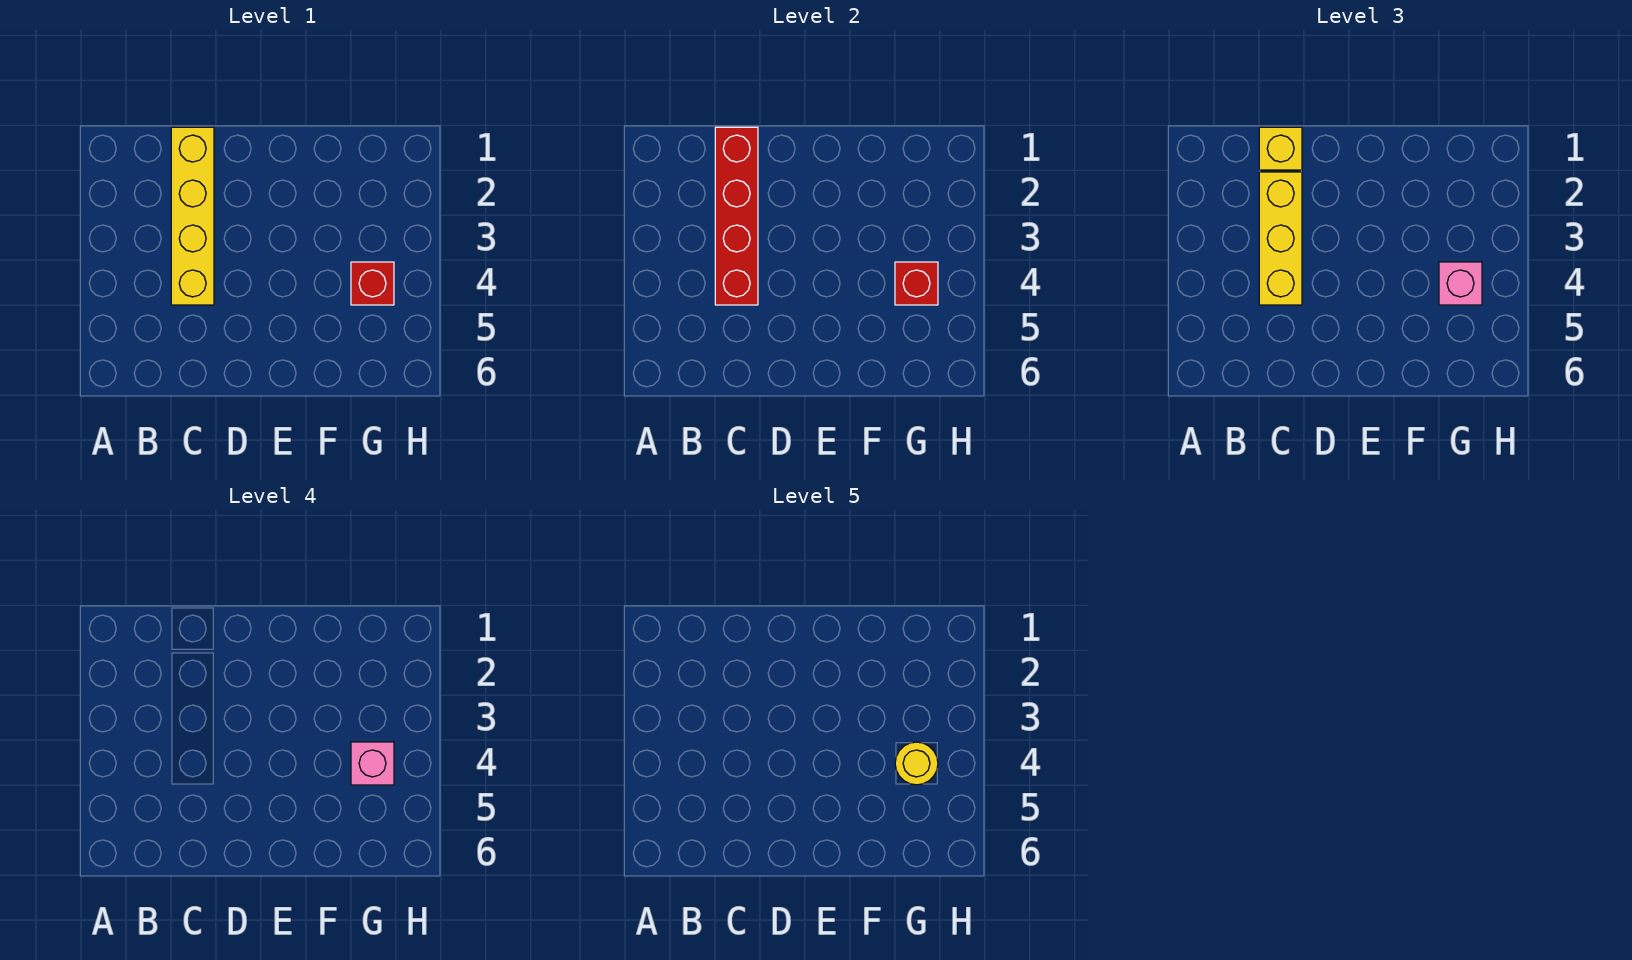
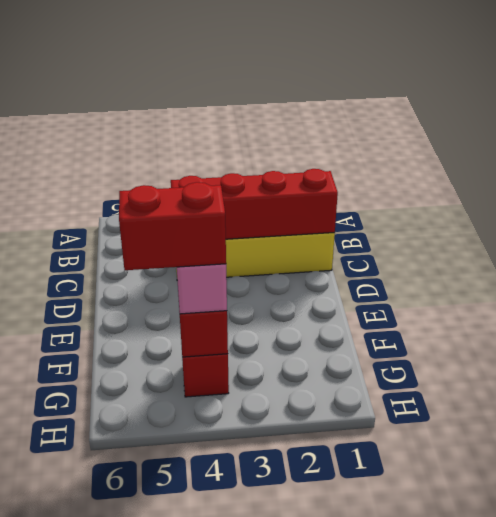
red 1x2 brick [119,182,226,270] -> pink 1x1 brick [351,742,394,785]
none -> yellow 1x1 brick [1259,127,1302,170]
none -> yellow 1x3 brick [1259,172,1302,305]

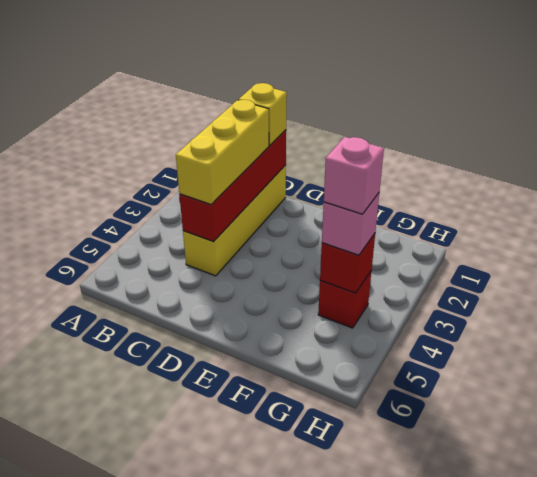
none -> yellow 1x1 round brick [895,742,938,785]

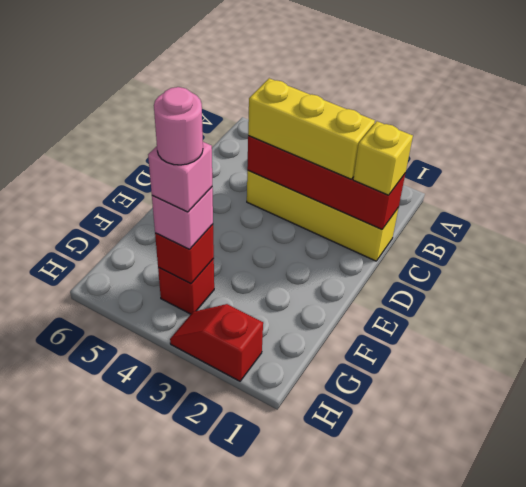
pink 1x1 round brick [154,87,203,165] -> yellow 1x1 round brick [895,742,938,785]
red 1x2 slope [170,304,263,381] -> none

